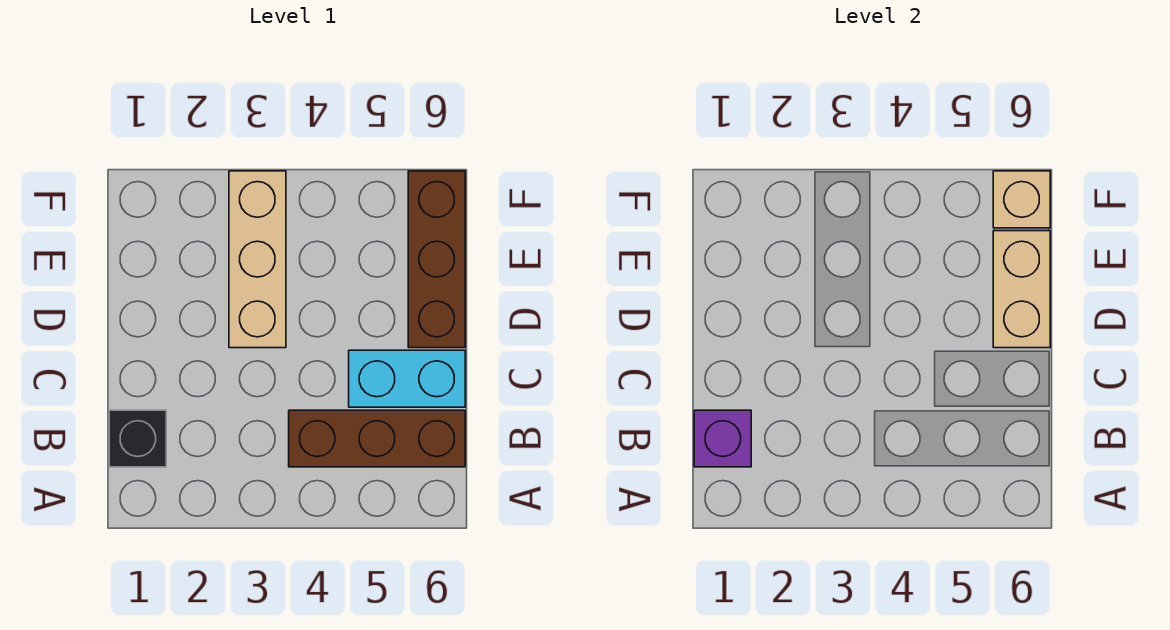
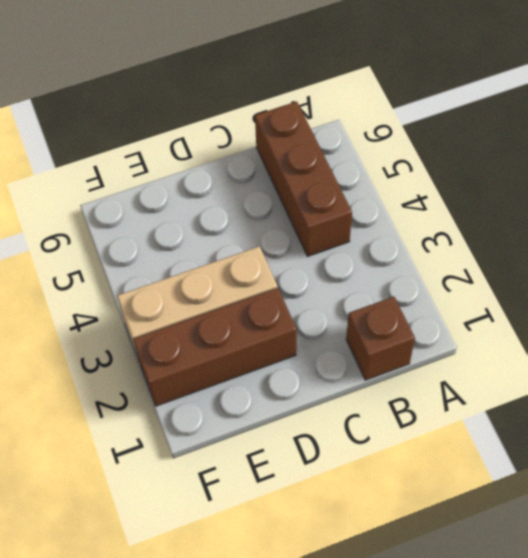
brown 1x1 brick [346,297,415,380] -> black 1x1 brick [109,410,166,467]
brown 1x3 brick [133,288,297,406] -> brown 1x3 brick moved to [408,171,465,348]
none -> cyan 1x2 brick [349,350,465,407]
none -> purple 1x1 brick [694,410,751,467]

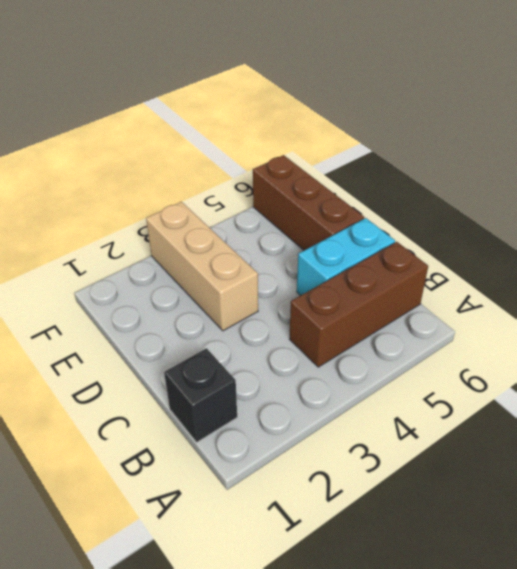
none -> purple 1x1 brick [694,410,751,467]
none -> tan 1x2 brick [993,231,1050,348]

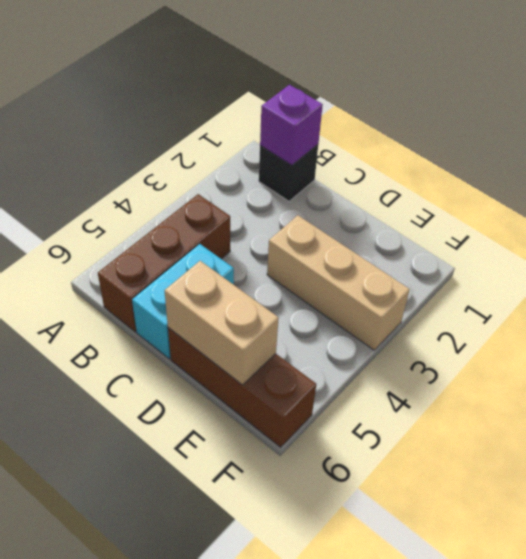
none -> tan 1x1 brick [993,171,1050,228]

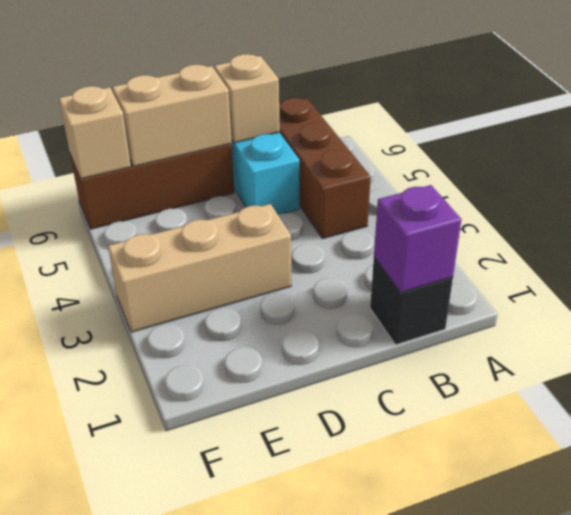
tan 1x1 brick [214,54,280,143] -> none

